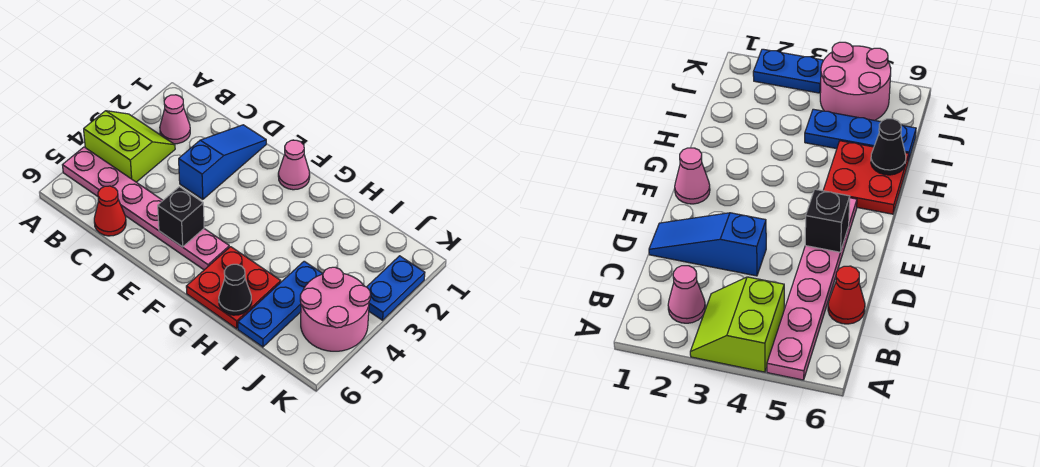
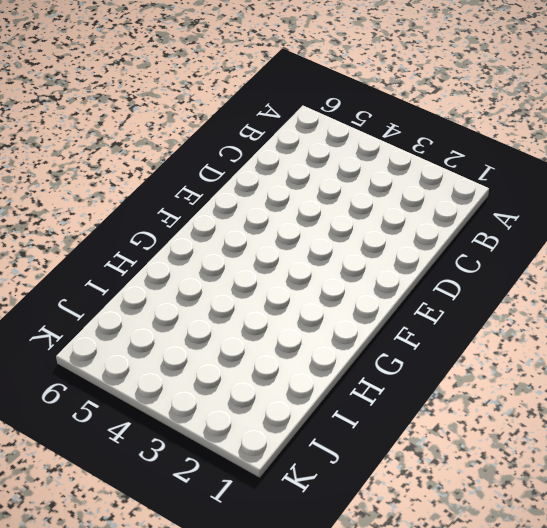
none -> lime 2x2 slope [84,111,175,182]
none -> pink 1x6 plate [63,147,229,270]
none -> pink 1x1 cone [160,95,190,144]

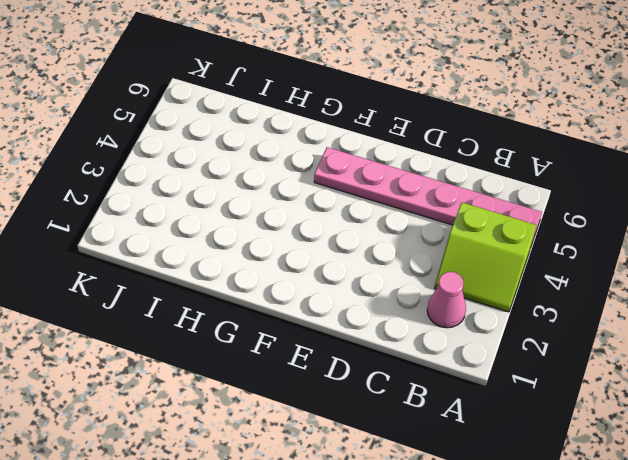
none -> red 1x1 cone [94,186,126,236]
none -> blue 1x3 slope [179,125,266,199]
none -> pink 1x1 cone [278,140,310,190]

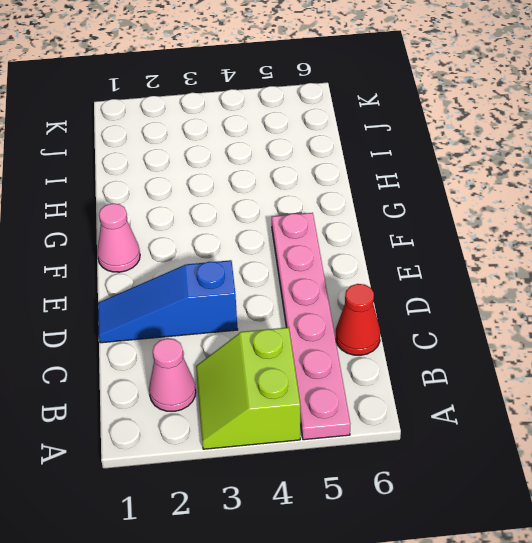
none -> red 2x2 plate [186,247,281,329]
none -> blue 1x3 plate [238,261,322,347]
none -> pink 2x2 round brick [300,267,370,351]

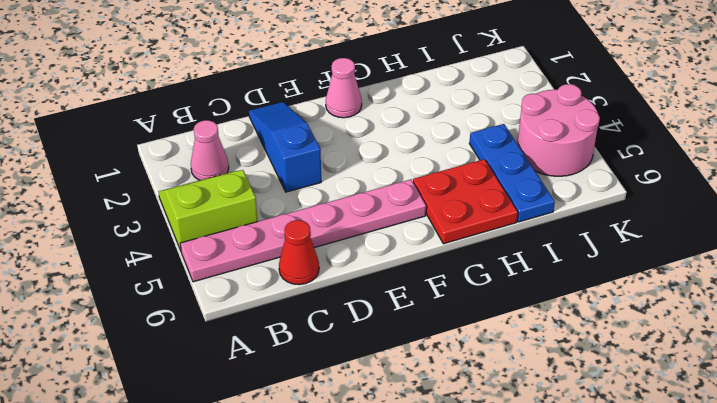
none -> blue 1x2 plate [367,256,425,320]
none -> black 1x1 brick [158,187,204,247]
none -> black 1x1 cone [219,264,252,315]

